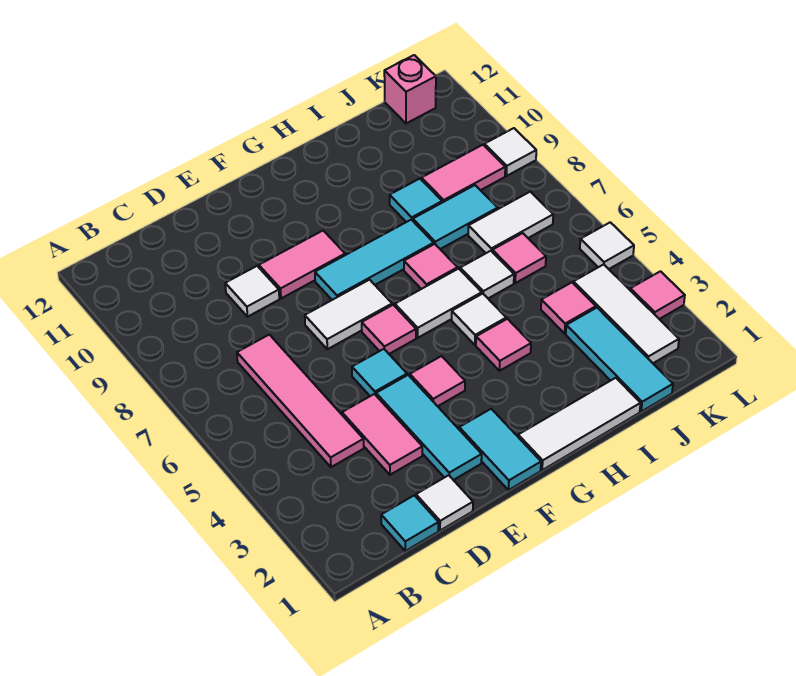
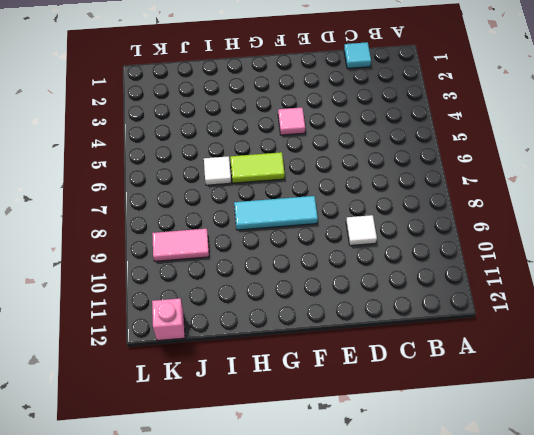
lime 1x2 tile [230,152,285,183] -> white 1x2 tile [395,269,482,338]
none -> pink 1x4 tile [237,335,364,467]
none -> white 1x1 tile [416,475,473,531]
none -> pink 1x2 tile [342,394,422,475]
none -> cyan 1x3 tile [376,375,482,480]

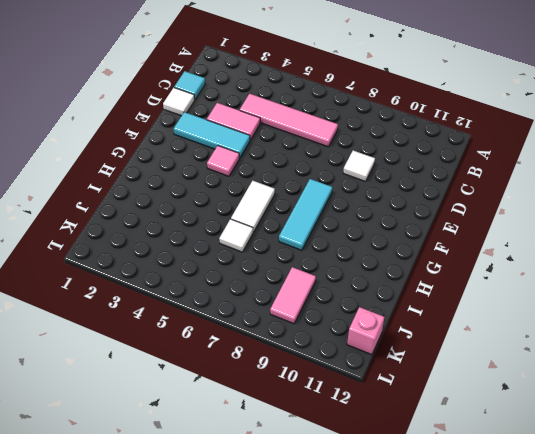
none -> cyan 1x1 tile [352,349,407,396]
none -> white 1x2 tile [305,280,392,349]
none -> pink 1x2 tile [259,231,345,298]
none -> cyan 1x2 tile [459,409,541,490]

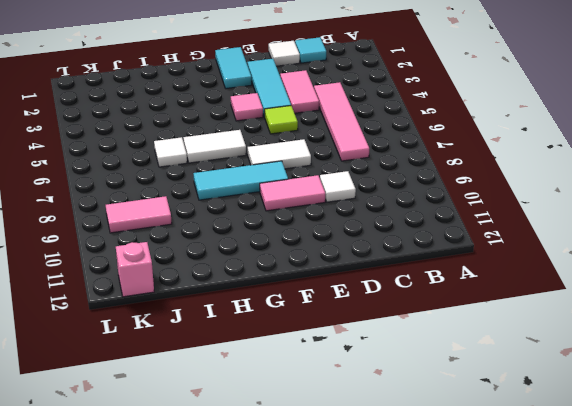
lime 1x1 tile [265,106,298,134] -> cyan 1x1 tile [352,349,407,396]
none -> pink 1x1 tile [362,305,416,354]
none -> white 1x3 tile [518,378,641,470]
none -> pink 1x1 tile [476,319,531,371]
none -> white 1x1 tile [452,294,506,345]

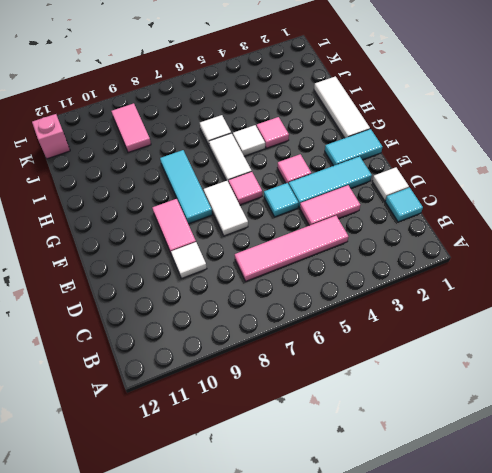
none -> pink 1x1 tile [404,244,458,289]
none -> cyan 1x2 tile [413,185,498,249]
none -> cyan 1x1 tile [390,179,442,222]
none -> cyan 1x3 tile [566,308,673,412]

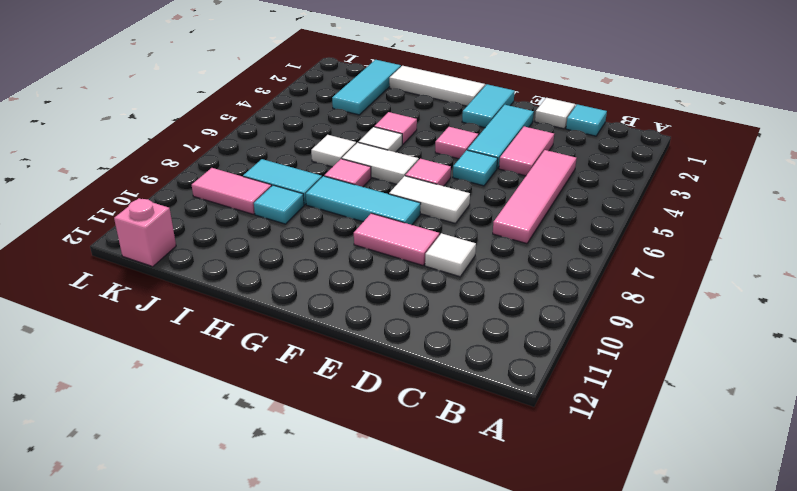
none -> pink 1x1 tile [541,283,596,333]
none -> pink 1x1 tile [492,233,546,283]
none -> white 1x2 tile [468,192,553,253]
none -> white 1x3 tile [573,264,679,363]

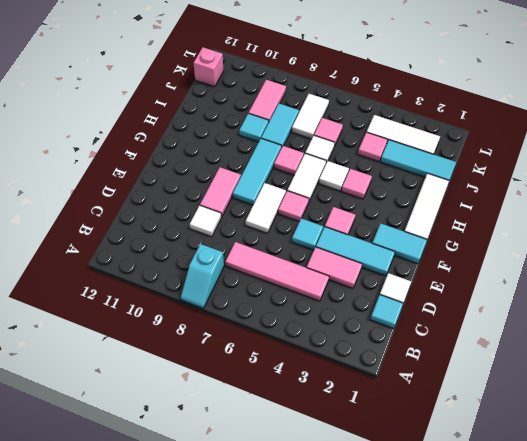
cyan 1x2 slope [181,244,224,308] -> none
none -> pink 1x1 tile [630,271,685,319]
none -> white 1x1 tile [580,222,634,269]
none -> white 1x1 tile [484,128,536,176]

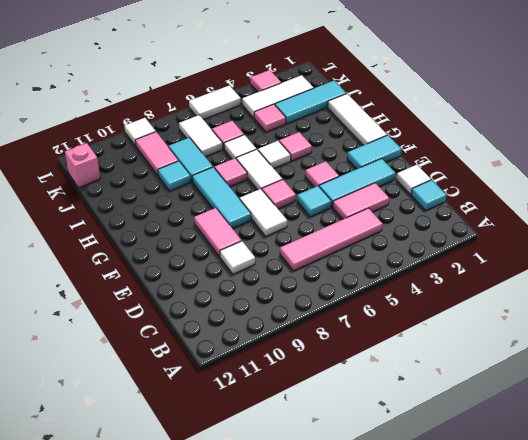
white 1x2 tile [189,85,241,120] -> white 1x1 tile [580,222,634,269]

